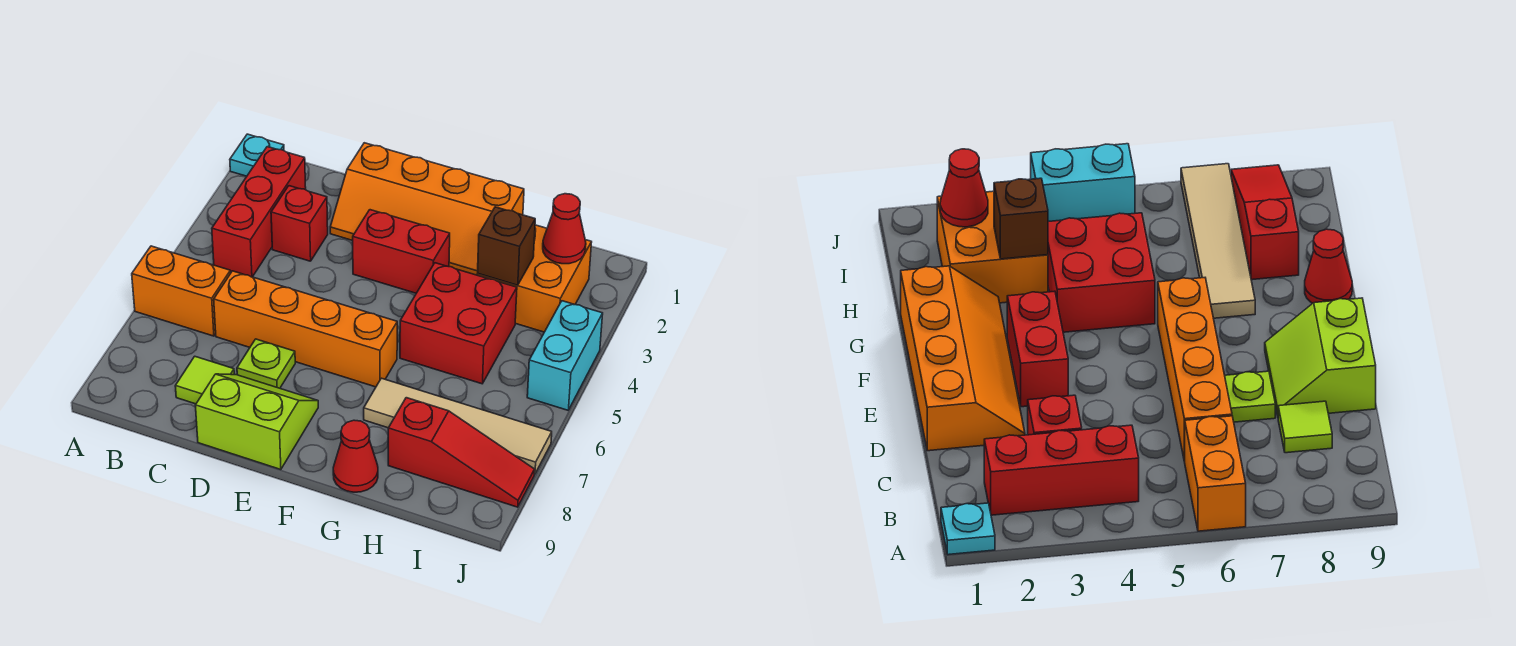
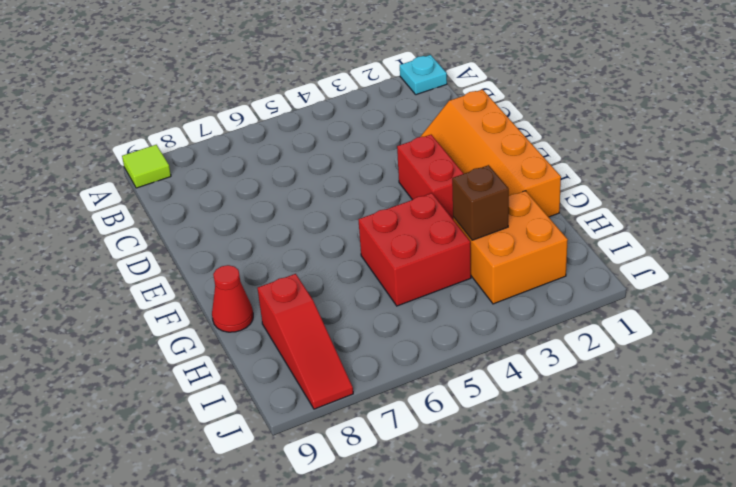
lime 1x1 tile [122,145,171,188] -> lime 1x1 tile moved to [175,356,234,404]
none -> orange 1x2 brick [132,246,230,336]
none -> red 1x3 brick [212,147,306,277]
none -> red 1x1 brick [271,186,328,261]

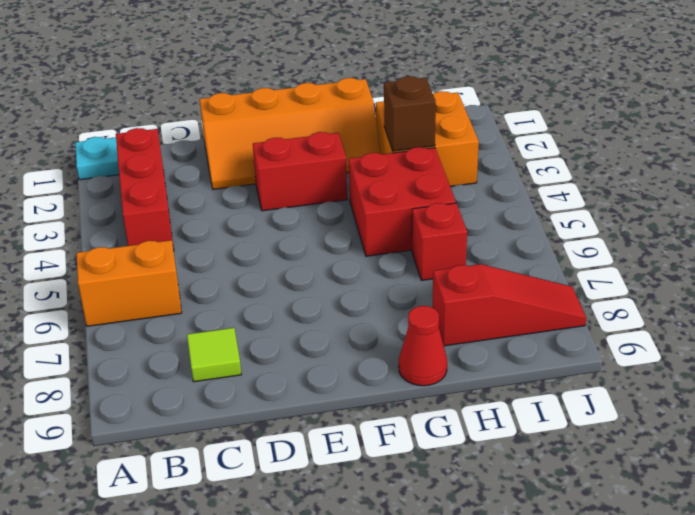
red 1x1 brick [412,203,467,280] -> red 1x1 brick moved to [271,186,328,261]
none -> orange 1x4 brick [214,271,397,387]
none -> lime 1x1 plate [237,339,295,388]
none -> lime 2x2 slope [195,374,318,470]

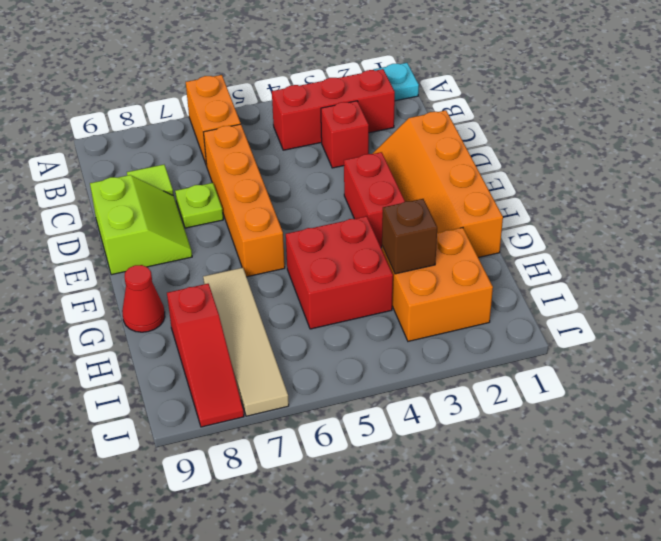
none -> cyan 1x2 brick [527,301,603,410]
none -> red 1x1 cone [543,194,586,264]

